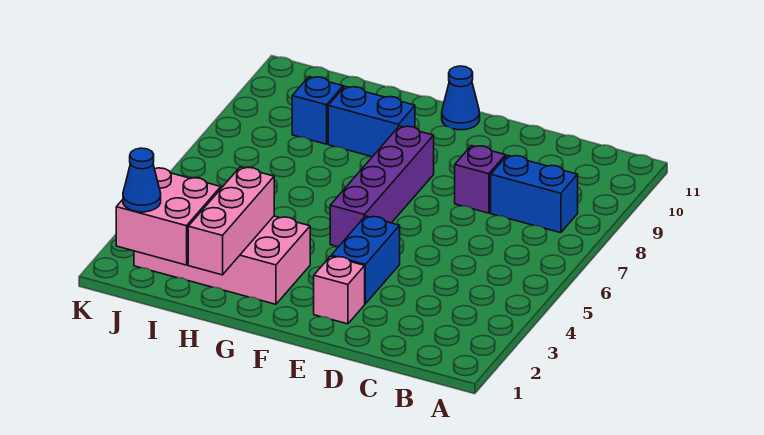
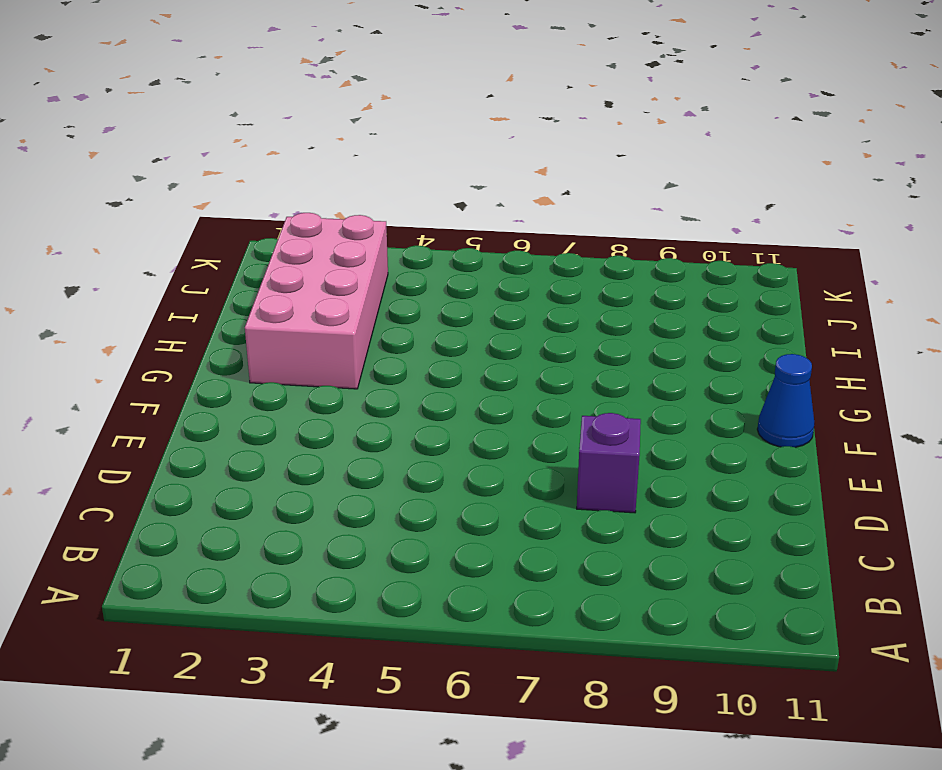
none -> blue 1x2 brick [491,155,578,233]
none -> pink 1x1 brick [314,256,365,324]
none -> blue 1x2 brick [331,216,400,304]

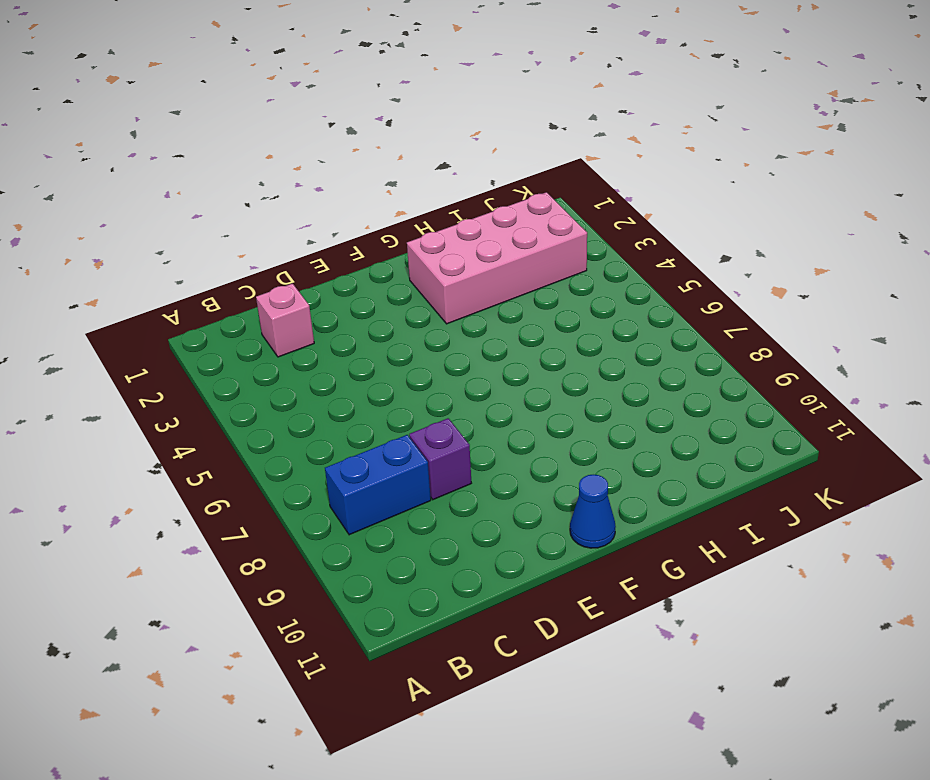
pink 1x1 brick [256,284,314,357] -> pink 1x1 brick moved to [314,256,365,324]
none -> blue 1x2 brick [331,216,400,304]
none -> purple 1x4 brick [330,126,434,247]
none -> blue 1x2 brick [328,86,415,157]

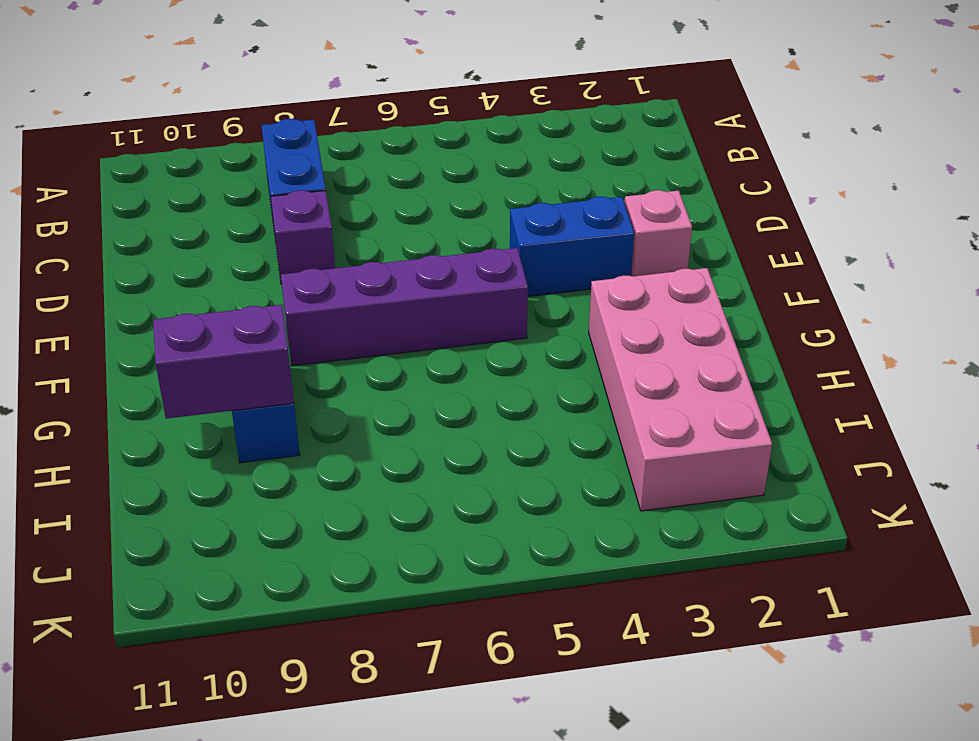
purple 1x2 brick [153,305,294,419] -> none
none -> blue 1x1 cone [442,66,480,130]
none -> blue 1x1 brick [292,77,344,144]
none -> pink 1x3 brick [188,167,274,275]

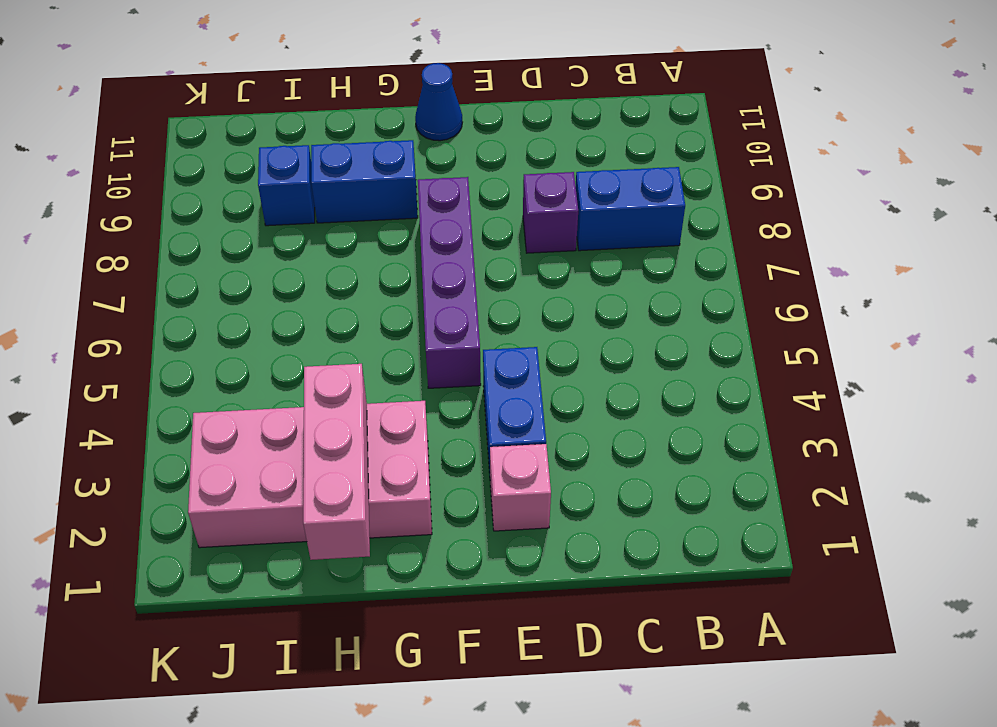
none -> pink 2x2 brick [116,168,221,265]
none -> blue 1x1 cone [123,148,161,212]

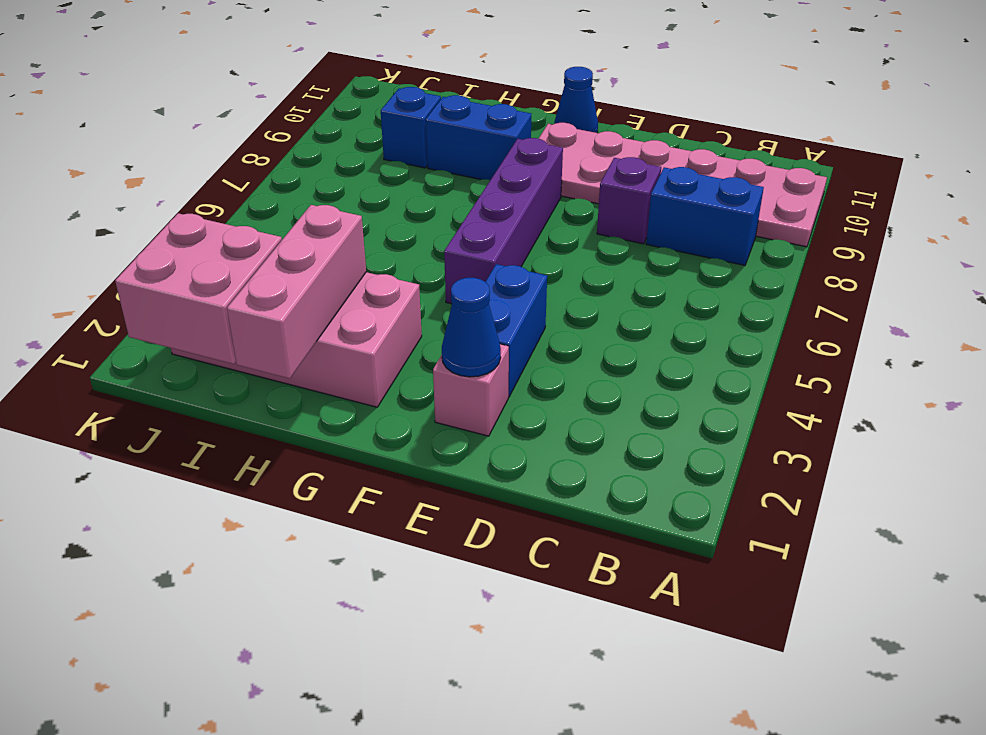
pink 2x6 plate [539,123,827,247] -> none
blue 1x1 cone [442,278,501,377] -> blue 1x1 cone moved to [123,148,161,212]

